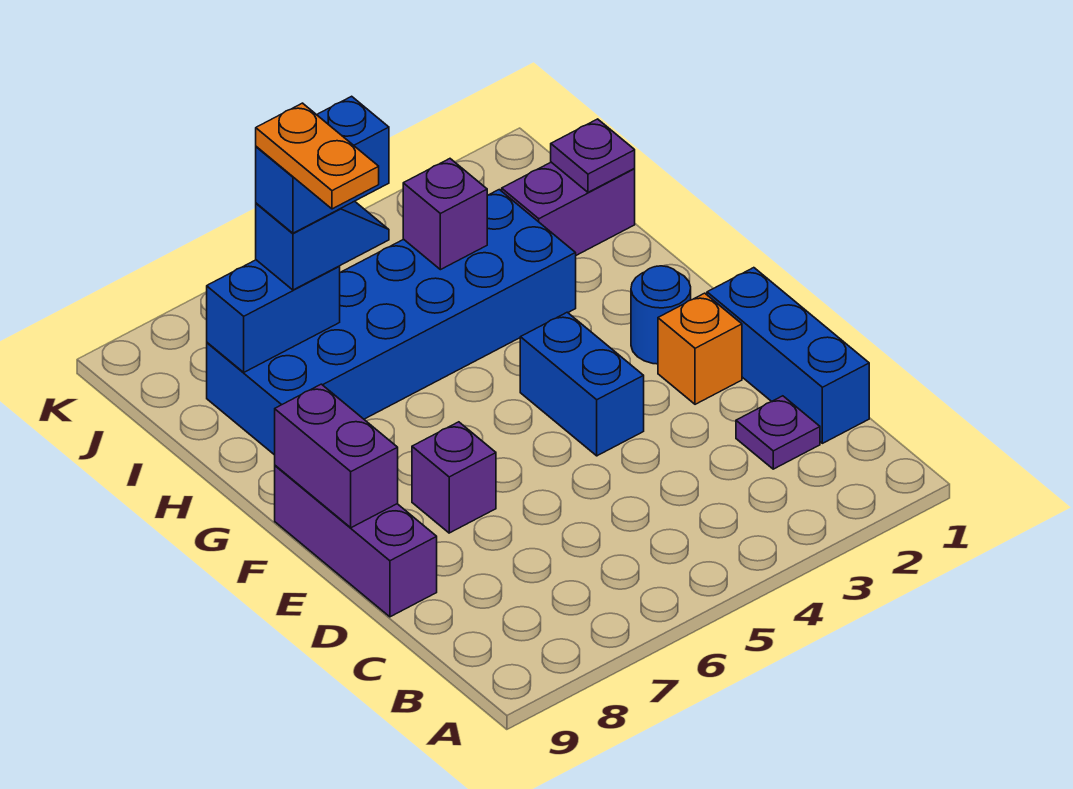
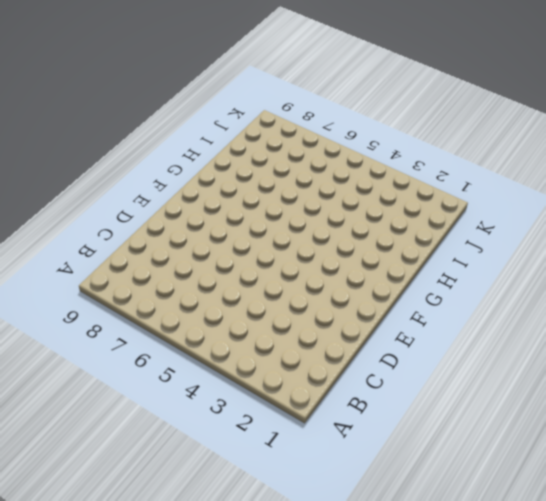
none -> blue 1x3 brick [707,268,869,443]
none -> purple 1x1 plate [736,396,820,469]
none -> purple 1x3 brick [275,466,437,617]

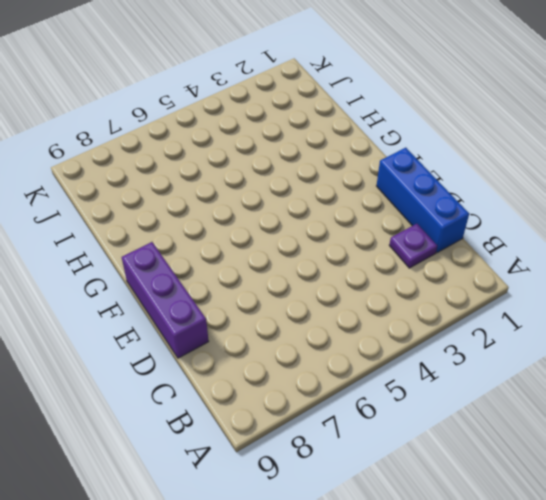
none -> orange 1x1 brick [658,293,742,404]
none -> blue 1x2 brick [520,312,644,456]
none -> purple 1x1 brick [412,422,496,533]

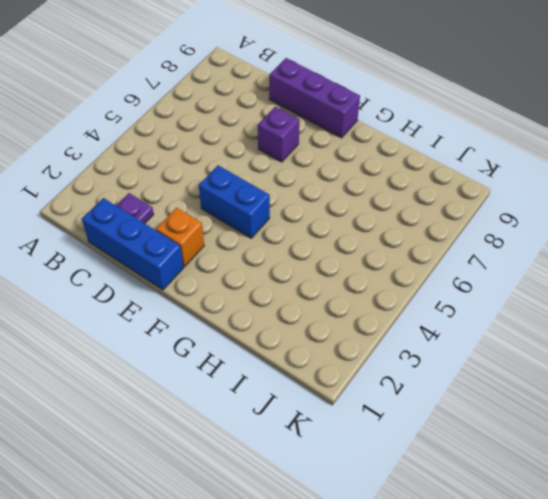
none -> blue 1x1 round brick [631,266,691,364]
none -> blue 2x6 brick [207,190,576,455]
none -> purple 1x2 brick [502,162,635,255]

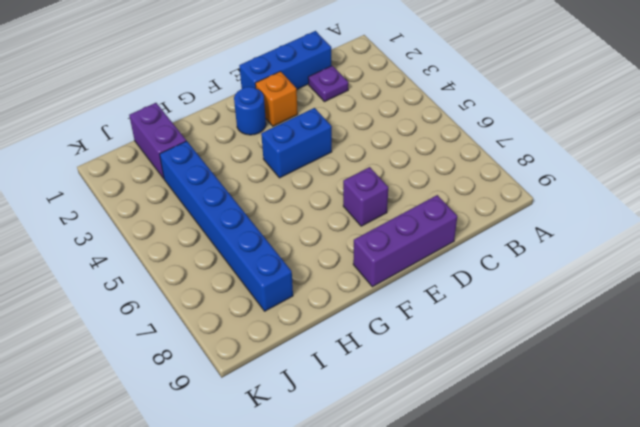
blue 1x6 brick [160,141,293,311] -> blue 2x6 brick [207,190,576,455]
none -> purple 1x2 brick [275,384,398,528]
none -> purple 1x1 plate [551,119,635,192]
none -> purple 1x1 brick [403,159,487,270]

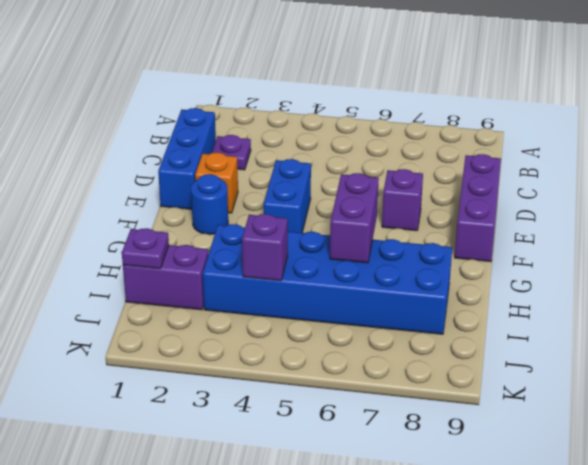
purple 1x2 brick [330,173,379,263] -> purple 1x2 brick moved to [275,384,398,528]
none -> blue 1x2 brick [207,260,340,373]
none -> blue 1x2 slope [256,201,389,290]
none -> blue 1x2 brick [256,96,389,233]

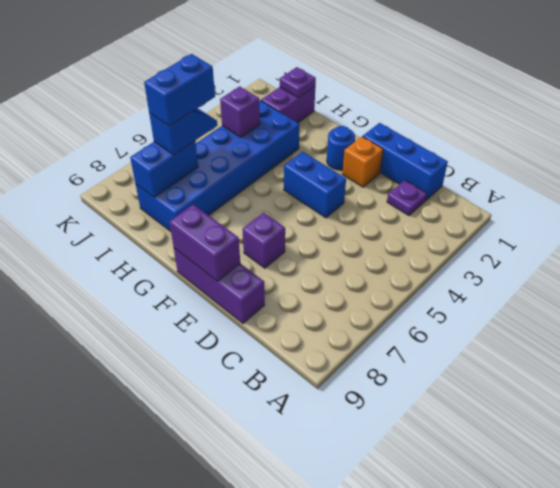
none -> orange 1x2 plate [256,103,379,209]

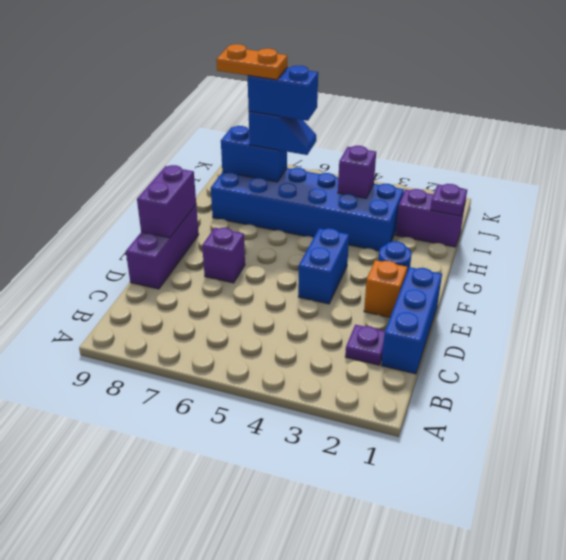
orange 1x2 plate [216,44,287,80] -> orange 1x2 plate turned to [256,103,379,209]

